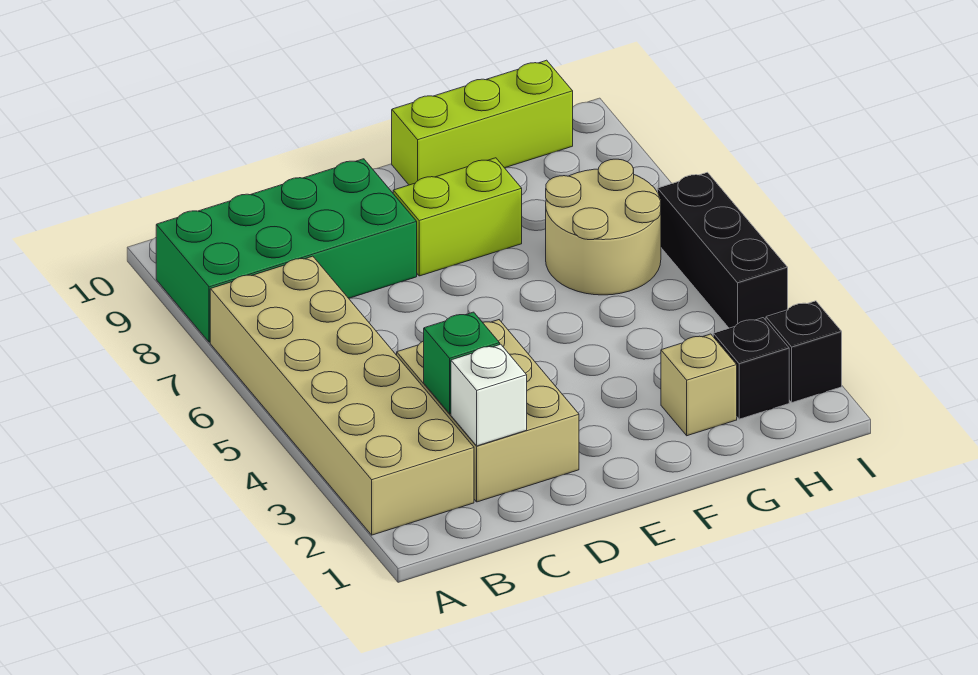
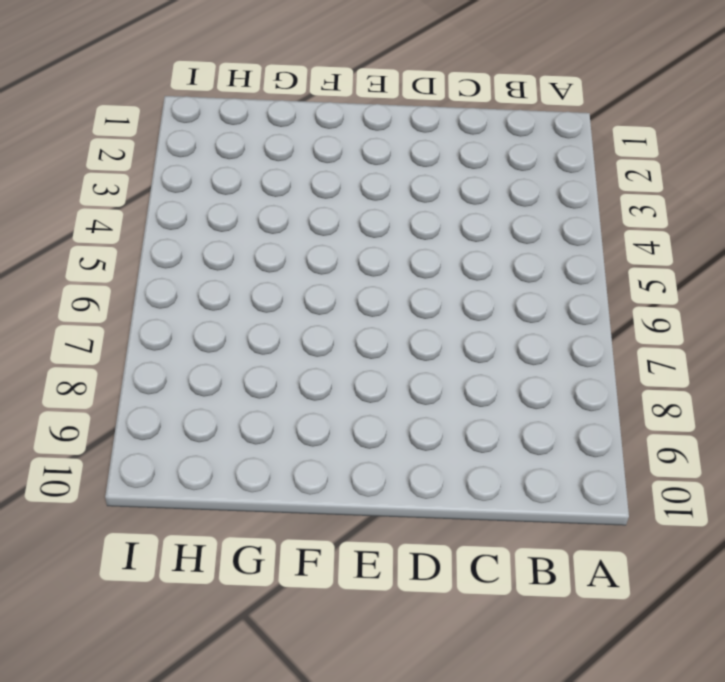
none -> tan 2x6 brick [210,256,474,535]
none -> green 2x4 brick [156,159,417,342]
none -> tan 2x3 brick [397,320,579,502]

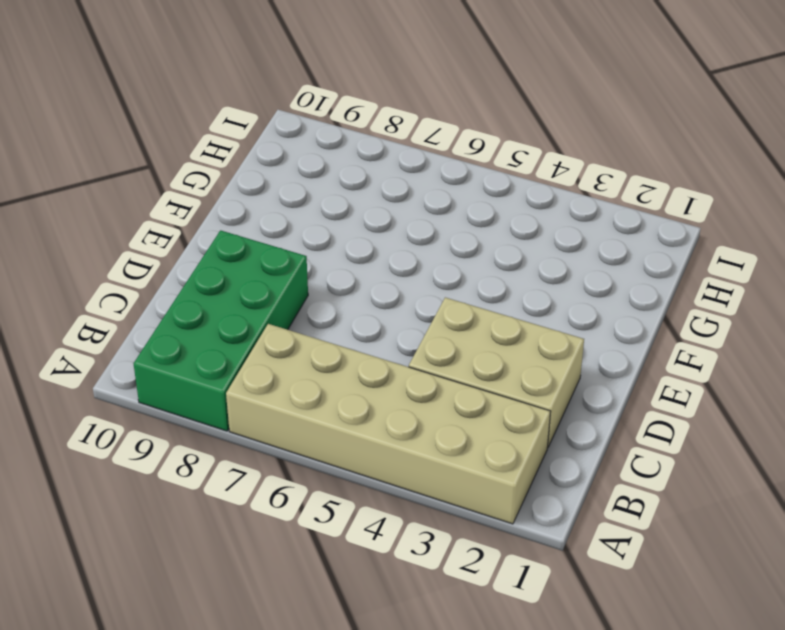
none -> lime 1x2 brick [393,158,522,276]
none -> lime 1x3 brick [392,60,573,185]
none -> tan 1x1 brick [661,334,737,436]

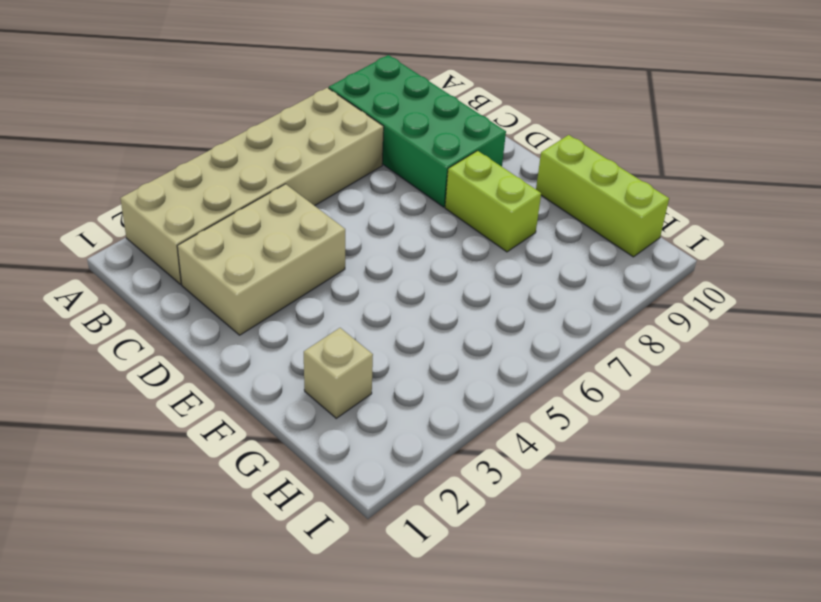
none -> tan 2x2 round brick [546,159,661,295]
none -> black 1x1 brick [713,318,789,419]
none -> black 1x1 brick [766,301,842,402]

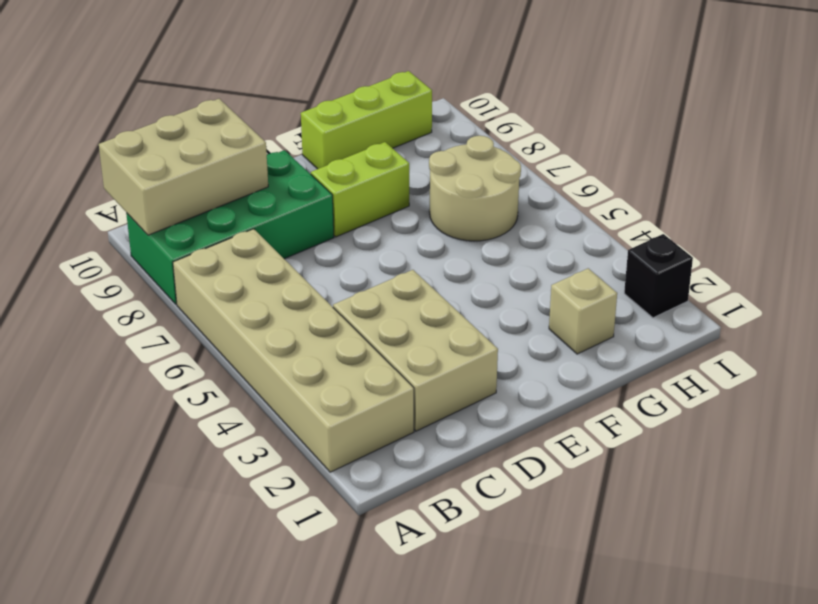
tan 2x3 brick [99,99,268,235] -> none
none -> black 1x1 brick [713,318,789,419]
none -> black 1x3 brick [658,172,788,328]
none -> white 1x1 brick [451,344,527,446]

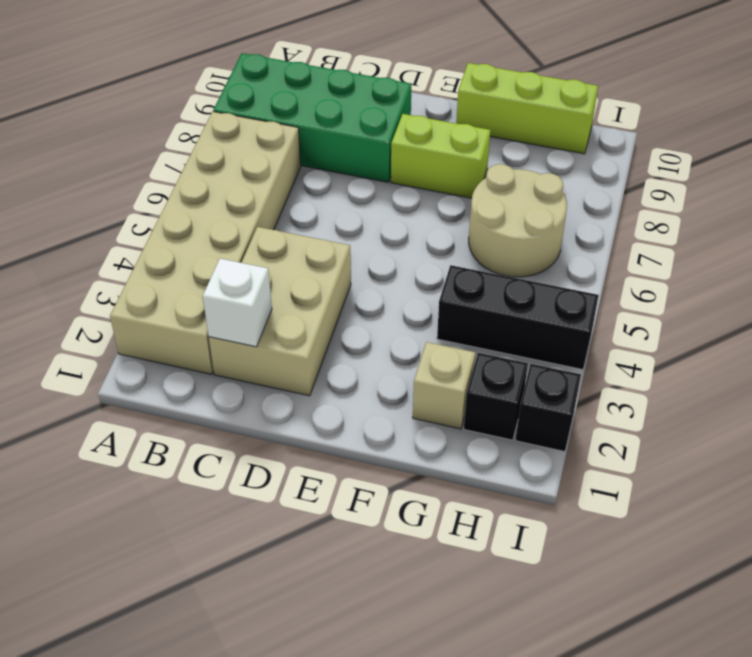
black 1x3 brick [437,265,599,370] -> black 1x3 brick turned to [658,172,788,328]
none -> green 1x1 brick [424,312,500,414]

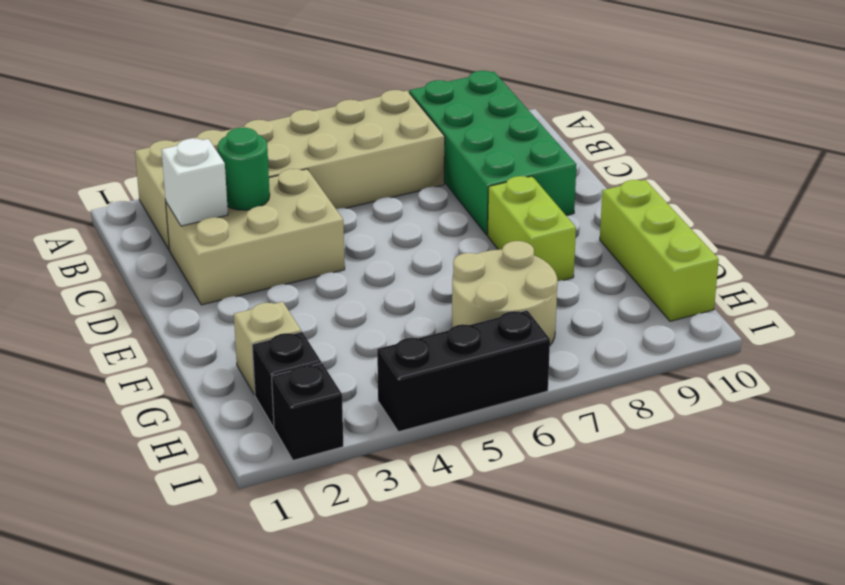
green 1x1 round brick [218,128,270,210] -> green 1x1 brick [424,312,500,414]

